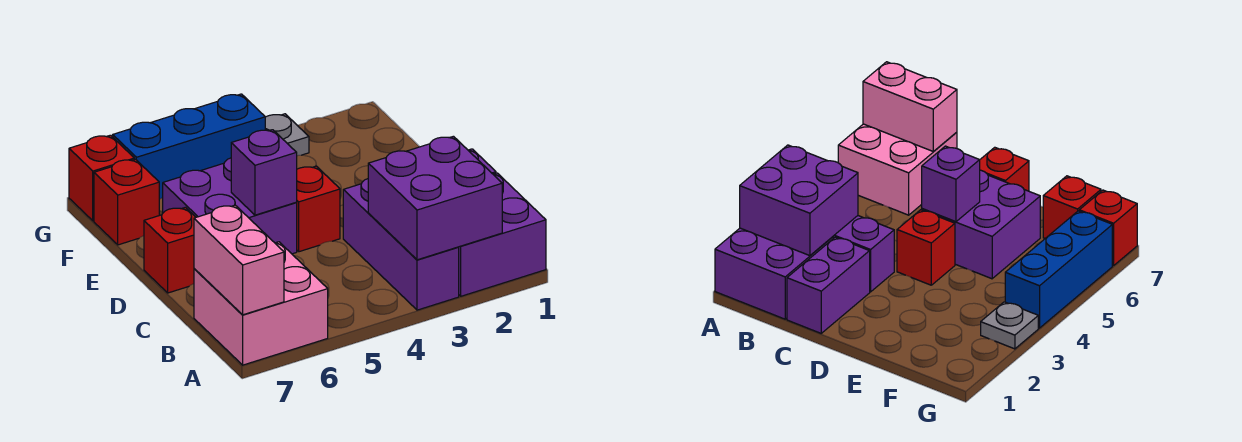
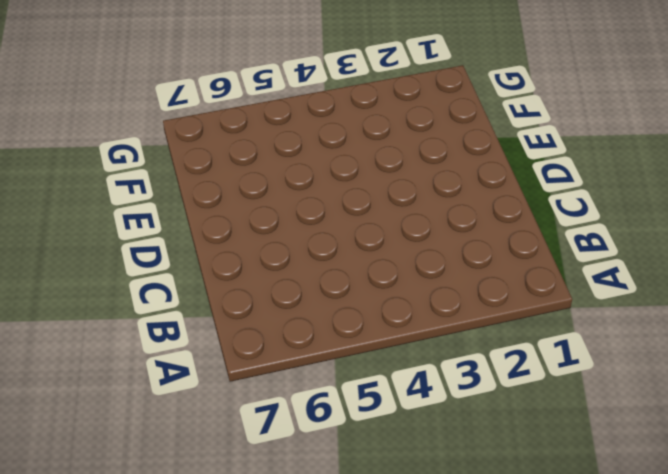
none -> purple 2x2 brick [459,173,546,296]
none -> purple 1x3 brick [343,179,459,310]
none -> pink 2x2 brick [194,242,328,365]

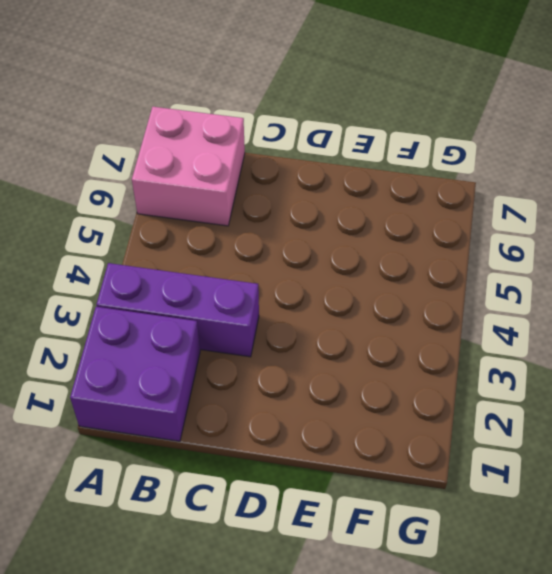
none -> purple 1x2 brick [787,237,870,333]
none -> red 1x1 brick [296,166,340,252]
none -> purple 2x2 brick [163,158,297,254]

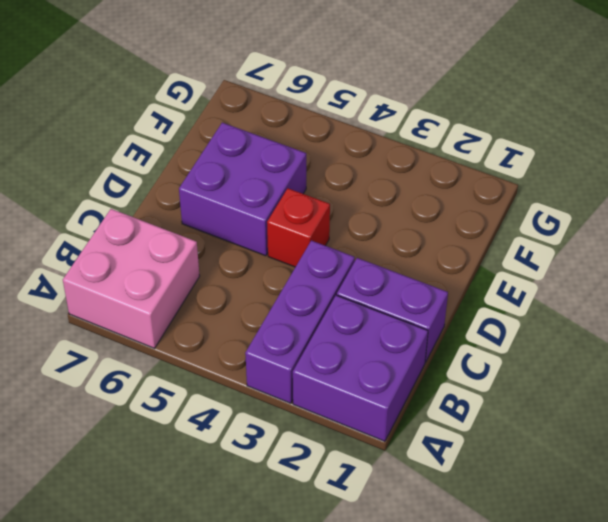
none -> red 1x1 brick [144,207,196,293]
none -> red 1x1 brick [94,159,159,245]
none -> grey 1x1 plate [265,114,309,156]

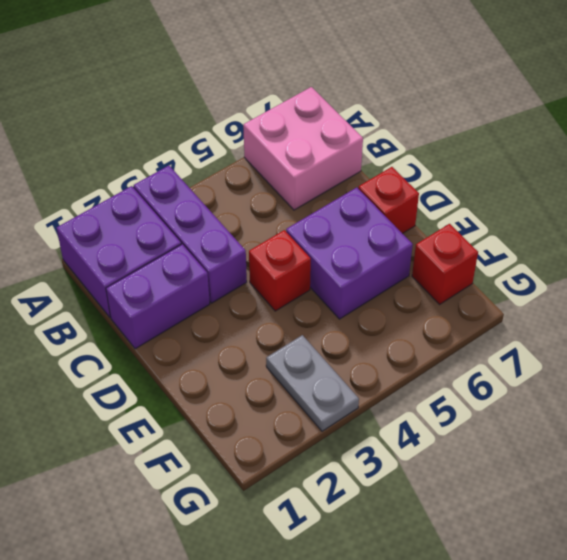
grey 1x2 plate [266,335,359,431] -> grey 1x1 plate [265,114,309,156]
none -> blue 1x3 brick [113,94,265,199]
none -> red 1x1 brick [69,135,134,221]
none -> purple 2x2 brick [368,136,502,260]

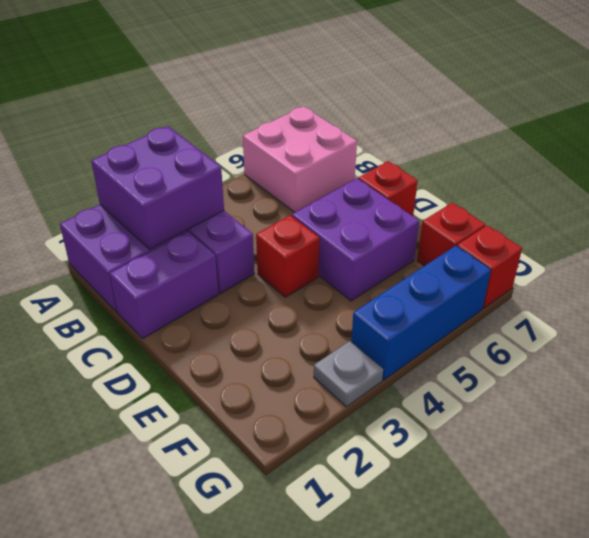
none -> pink 1x2 brick [194,205,284,315]
none -> purple 1x1 brick [231,130,297,215]

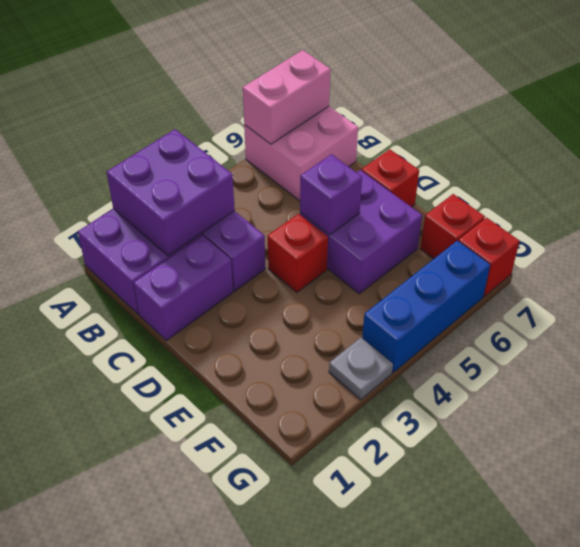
pink 1x2 brick [243,50,331,144] -> pink 1x2 brick turned to [194,205,284,315]

